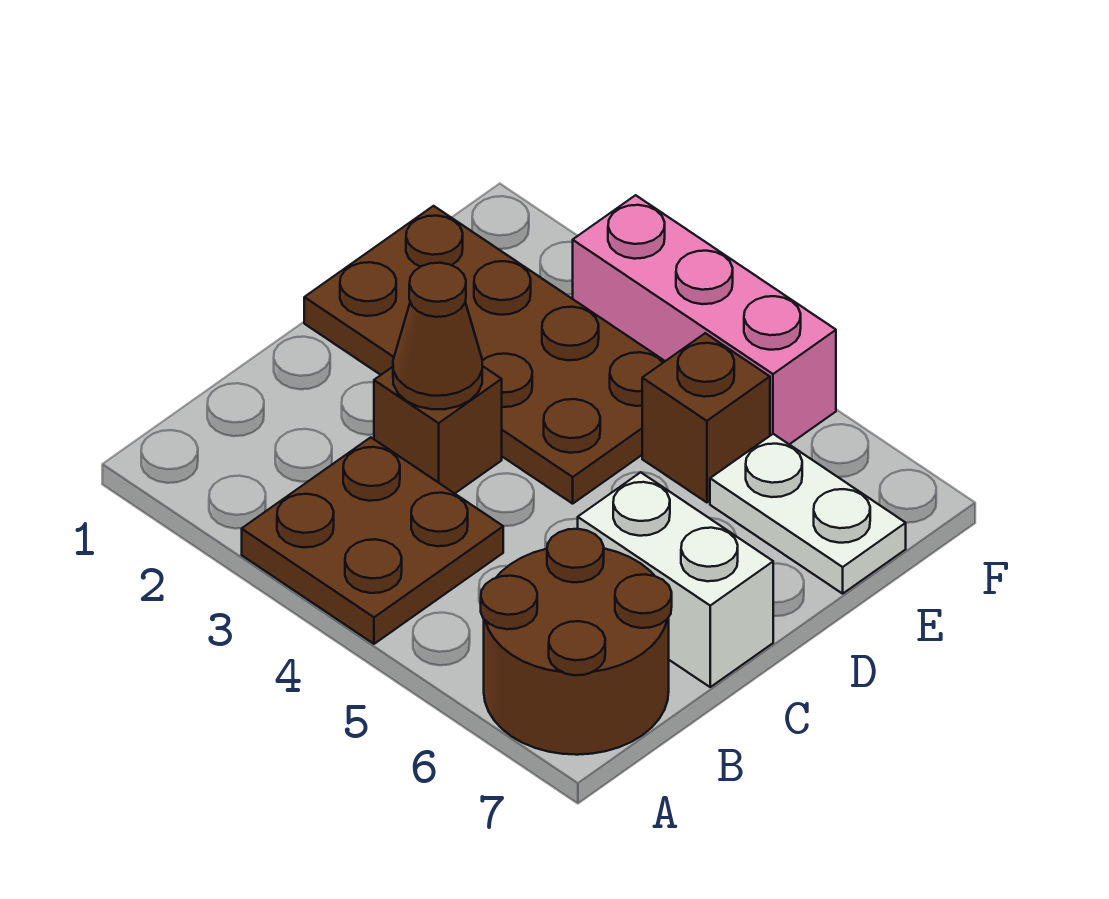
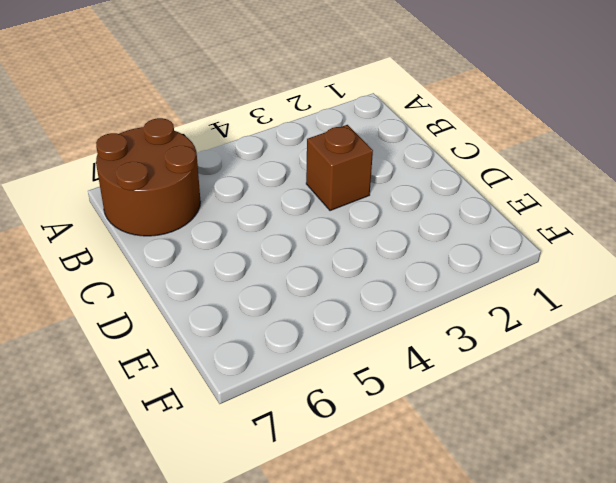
none -> brown 2x2 plate [242,437,503,644]
none -> white 1x2 brick [578,472,773,687]

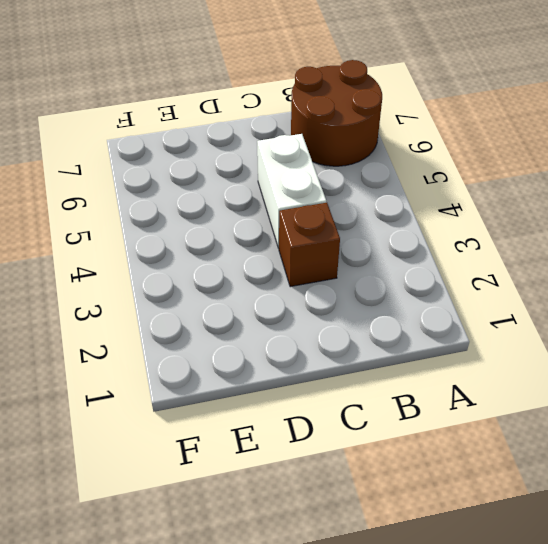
white 1x2 brick [257,134,326,248] -> white 1x2 brick moved to [578,472,773,687]
none -> brown 2x2 plate [242,437,503,644]
none -> brown 2x4 plate [304,206,665,504]

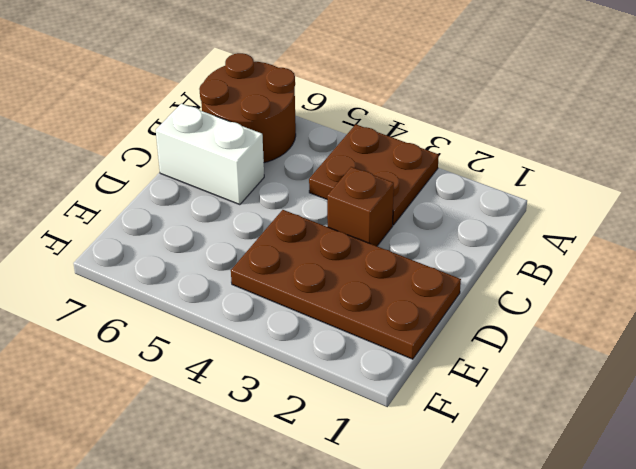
none -> brown 1x1 brick [642,333,770,502]
none -> white 1x2 plate [710,434,906,594]

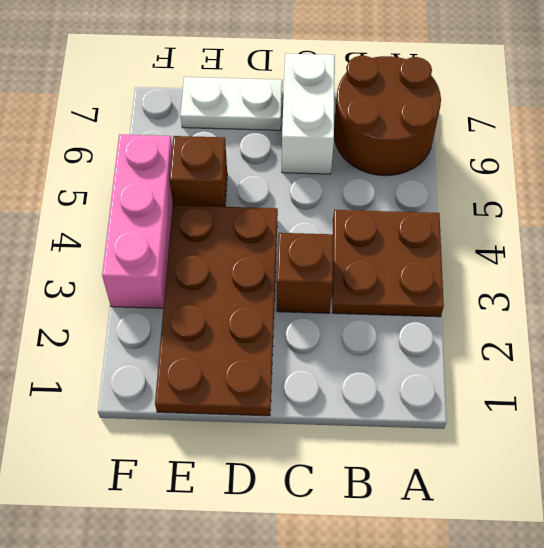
white 1x2 plate [181,77,282,130] -> white 1x2 plate turned to [710,434,906,594]
none -> brown 1x1 cone [393,263,482,409]

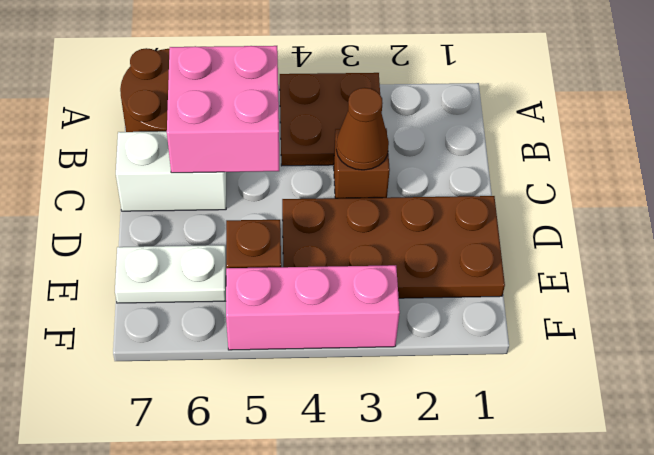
pink 2x2 brick [167,46,279,173] -> none

